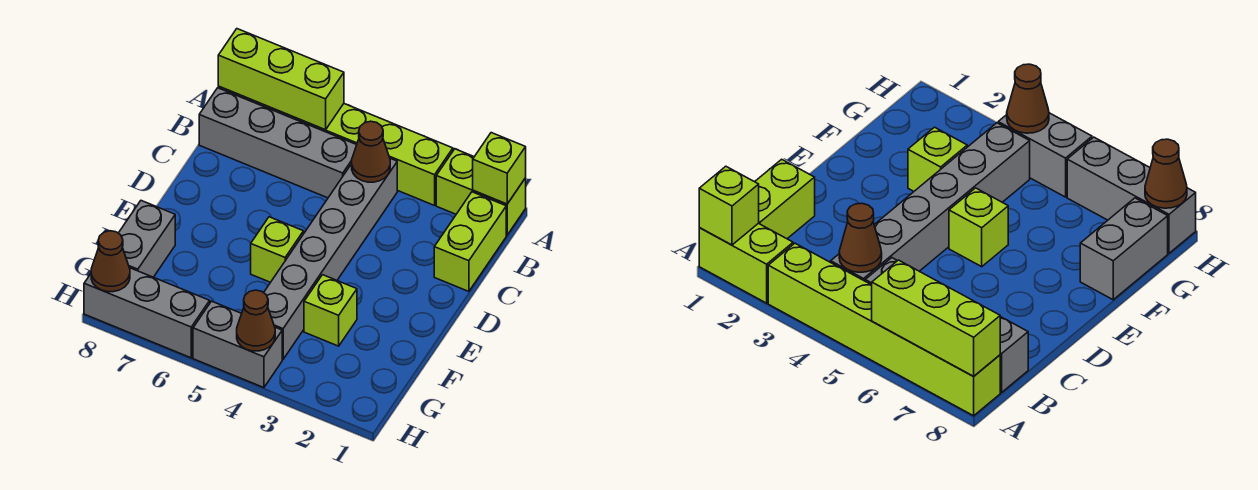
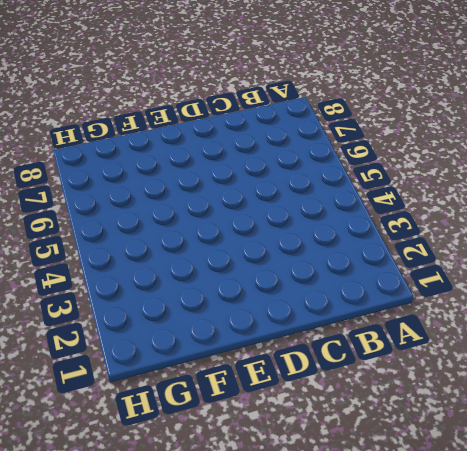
none -> lime 1x2 brick [436,149,526,235]
none -> lime 1x6 brick [218,87,453,205]
none -> lime 1x2 brick [434,192,506,291]

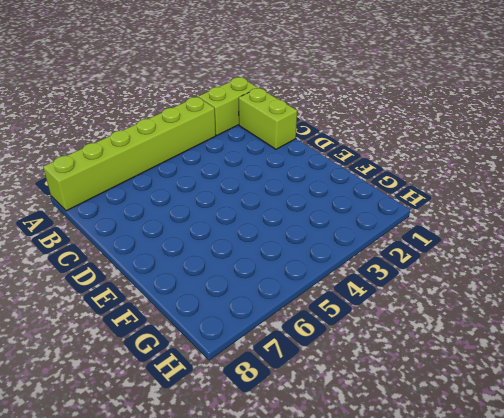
none -> grey 1x6 brick [264,158,397,359]
none -> grey 1x4 brick [199,88,356,198]
none -> lime 1x1 brick [251,217,304,282]

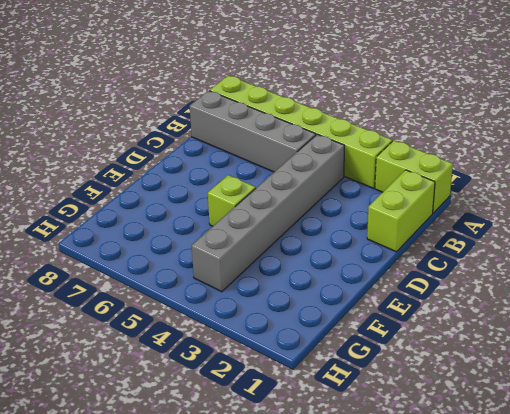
none -> lime 1x1 brick [304,275,357,346]
none -> grey 1x2 brick [119,201,175,277]
none -> grey 1x2 brick [193,301,282,388]

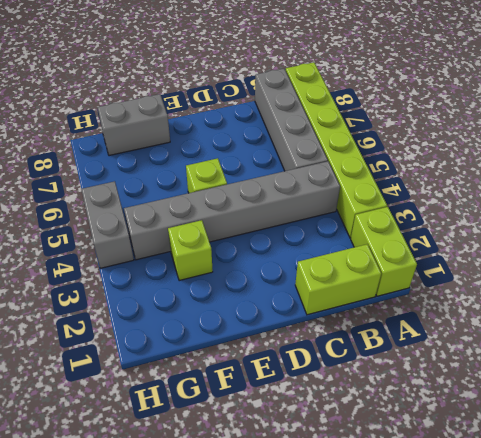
none -> grey 1x3 brick [84,268,210,358]
none -> lime 1x1 brick [473,133,526,204]
none -> lime 1x3 brick [218,29,344,130]

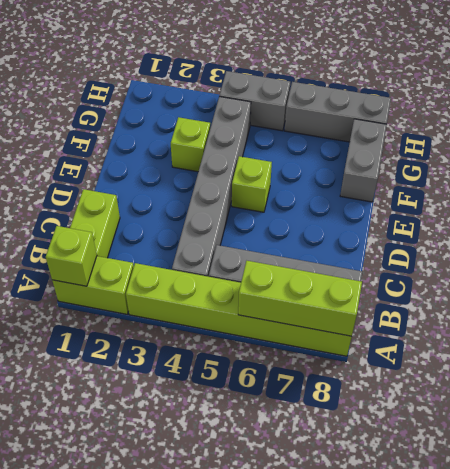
none -> brown 1x1 cone [352,121,390,182]
none -> brown 1x1 cone [237,290,275,351]
none -> brown 1x1 cone [91,231,130,292]

